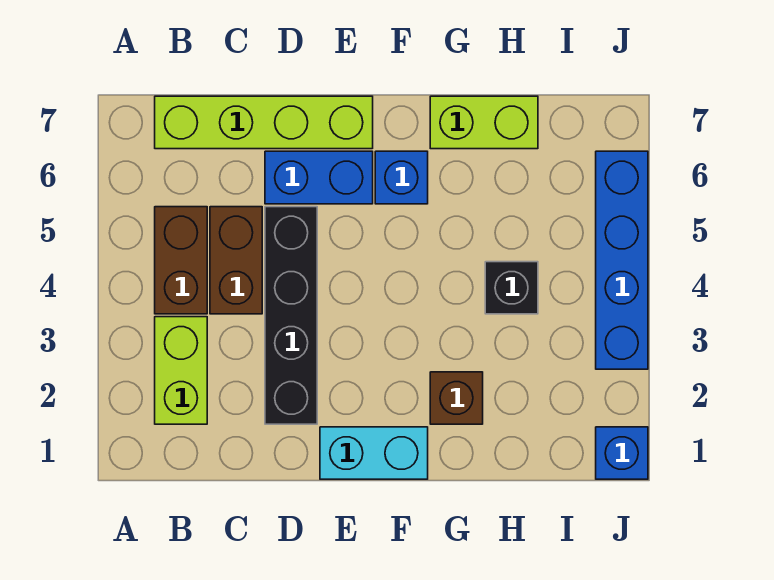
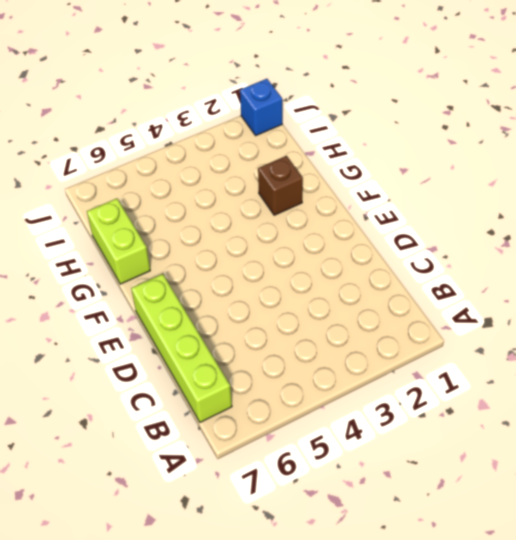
none -> lime 1x2 brick [155,317,207,424]
none -> brown 1x2 brick [155,207,207,314]
none -> brown 1x2 brick [210,207,262,314]

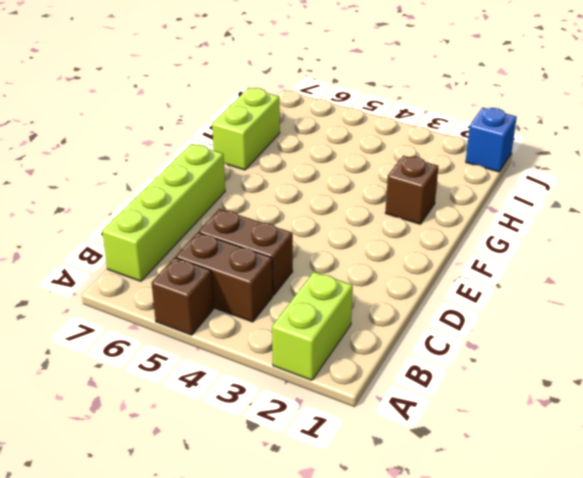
lime 1x2 brick [272,272,353,380] -> lime 1x2 brick turned to [155,317,207,424]
brown 1x1 brick [152,257,213,335] -> none
none -> black 1x4 brick [265,207,317,424]
none -> blue 1x2 brick [265,151,373,204]
none -> cyan 1x2 brick [320,427,428,479]

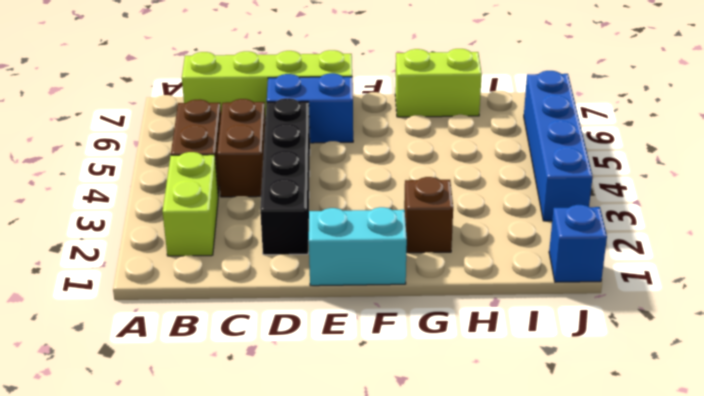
none -> blue 1x1 brick [375,151,428,204]
none -> black 1x1 brick [485,262,538,314]

